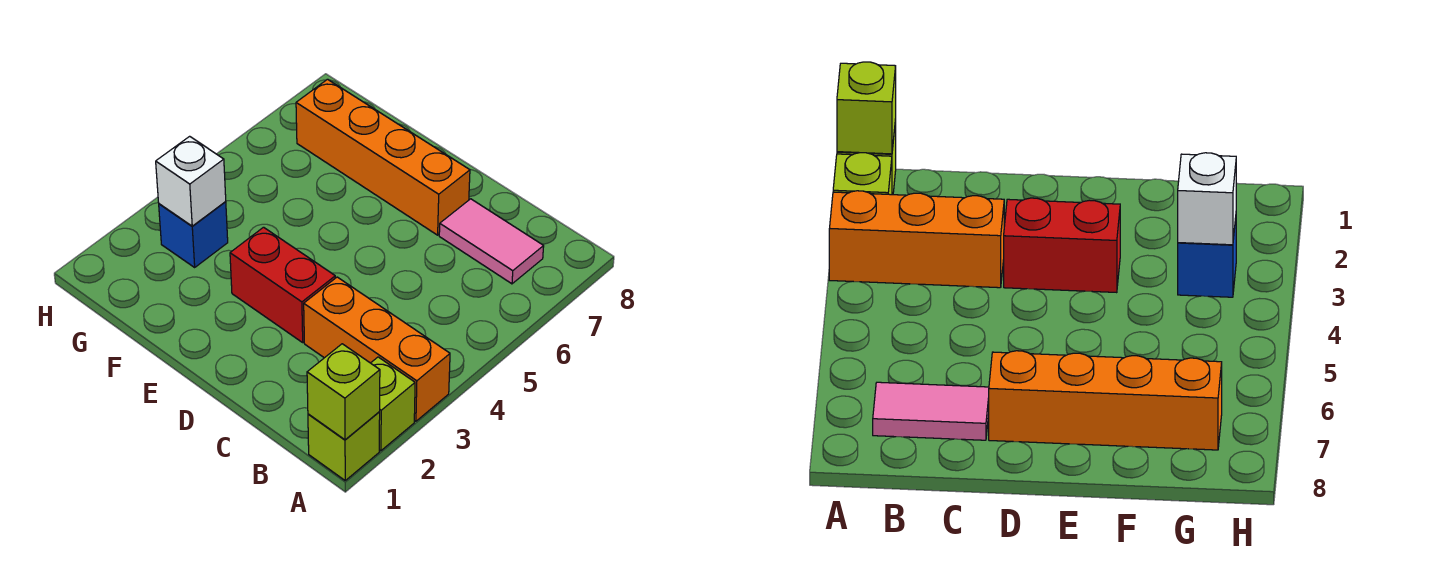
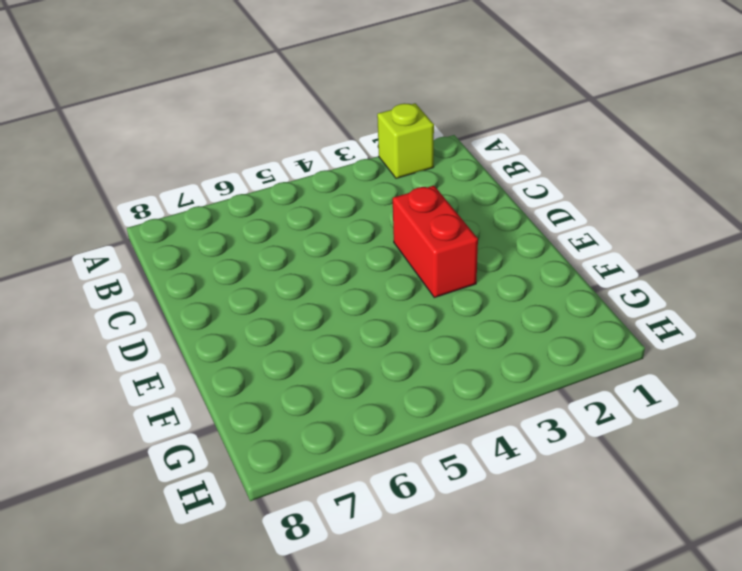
none -> lime 1x1 brick [308,412,380,480]
none -> orange 1x3 brick [304,277,450,421]

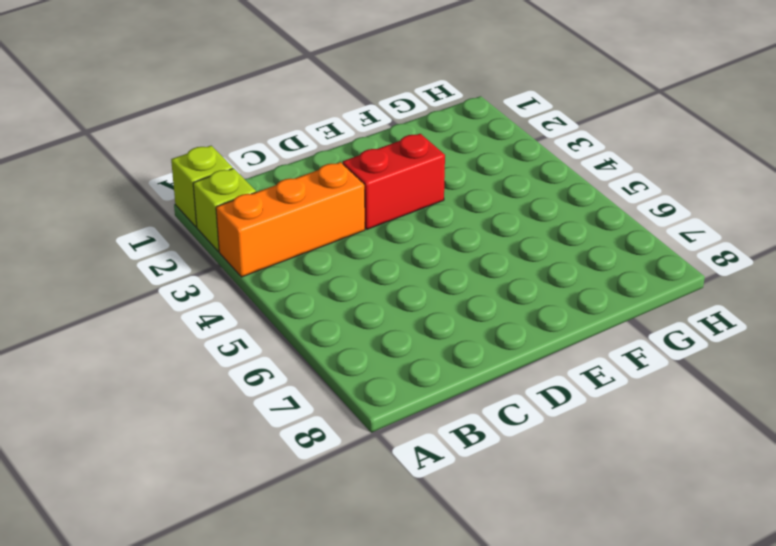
none -> pink 1x2 tile [439,199,544,284]
none -> orange 1x4 brick [296,79,470,235]

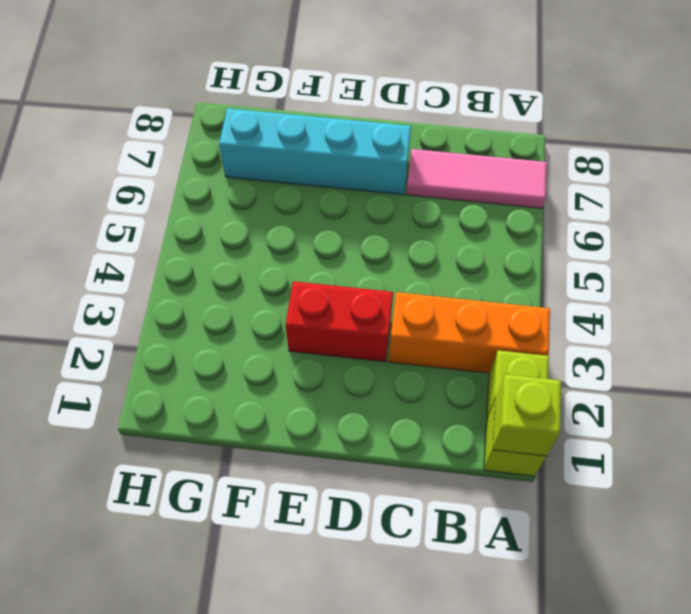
pink 1x3 tile [406,149,547,208] -> pink 1x2 tile [439,199,544,284]
cyan 1x4 brick [219,108,411,195] -> orange 1x4 brick [296,79,470,235]
none -> blue 1x1 brick [159,202,228,267]
none -> white 1x1 brick [156,136,226,226]

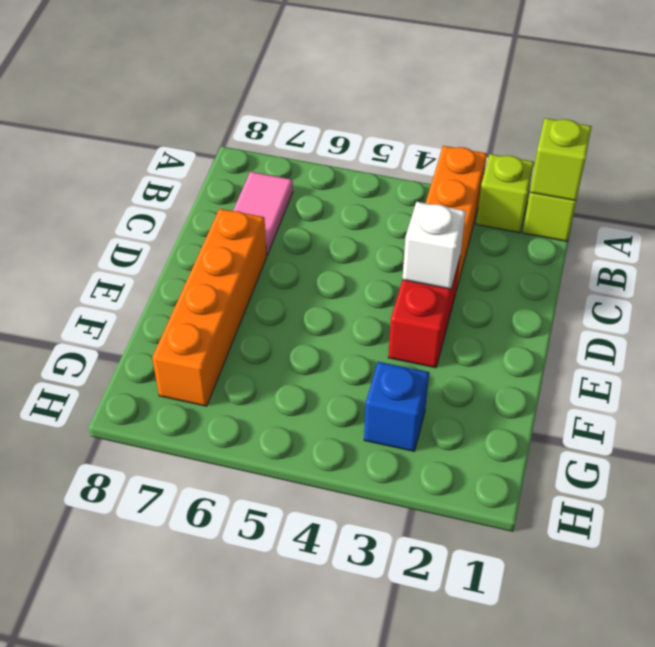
white 1x1 brick [402,202,466,289] -> white 1x1 brick moved to [156,136,226,226]

